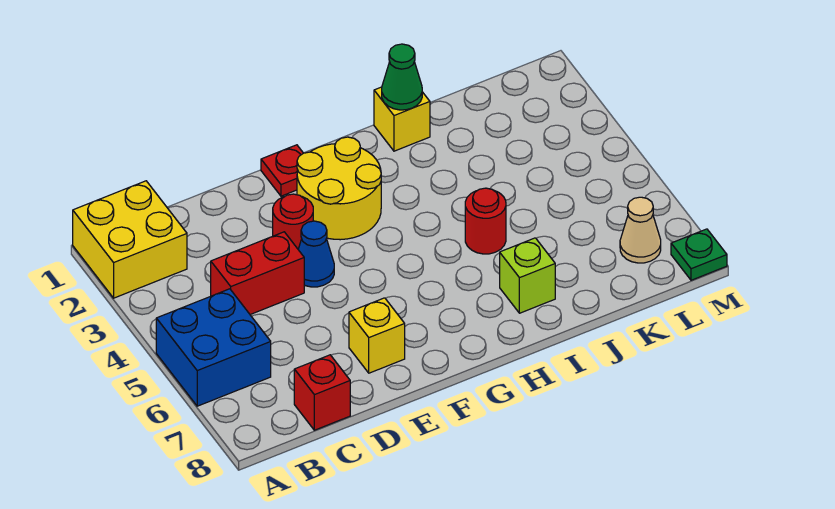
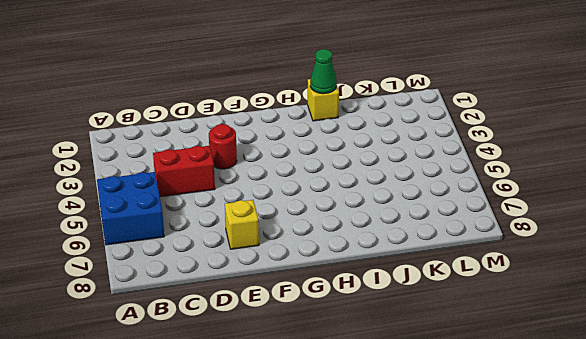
none -> yellow 2x2 brick [73,181,187,298]
none -> red 1x1 brick [294,355,350,430]
none -> blue 1x1 cone [298,221,334,287]

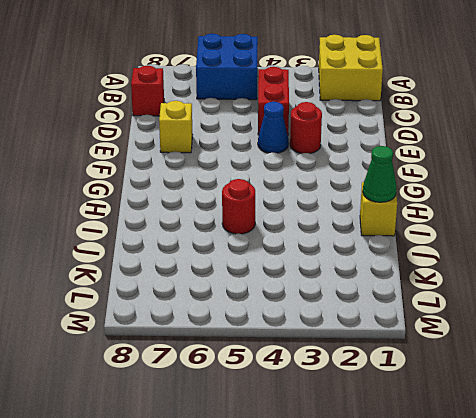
none -> red 1x1 plate [261,145,303,196]
none -> yellow 2x2 round brick [297,137,381,240]
none -> lime 1x1 brick [500,238,555,313]

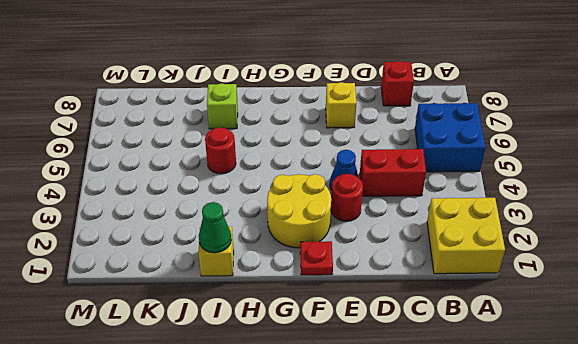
none -> tan 1x1 cone [620,197,661,263]
none -> green 1x1 plate [671,229,727,280]

